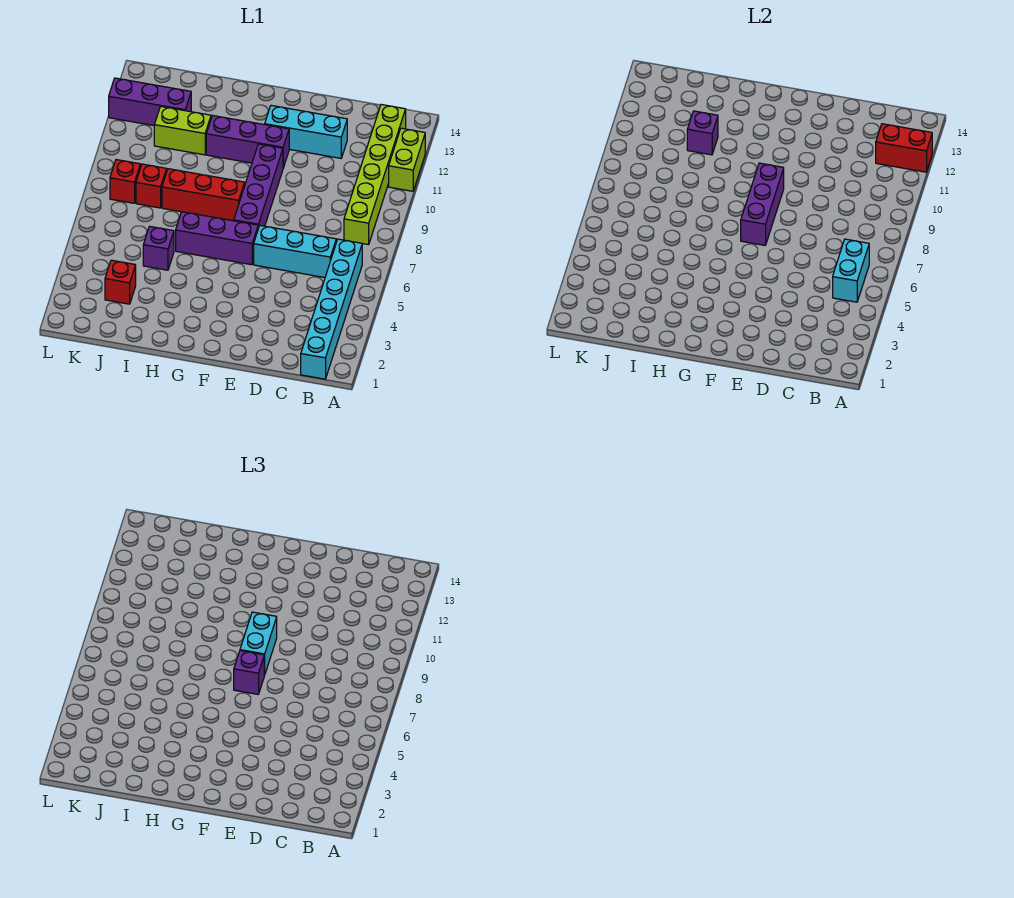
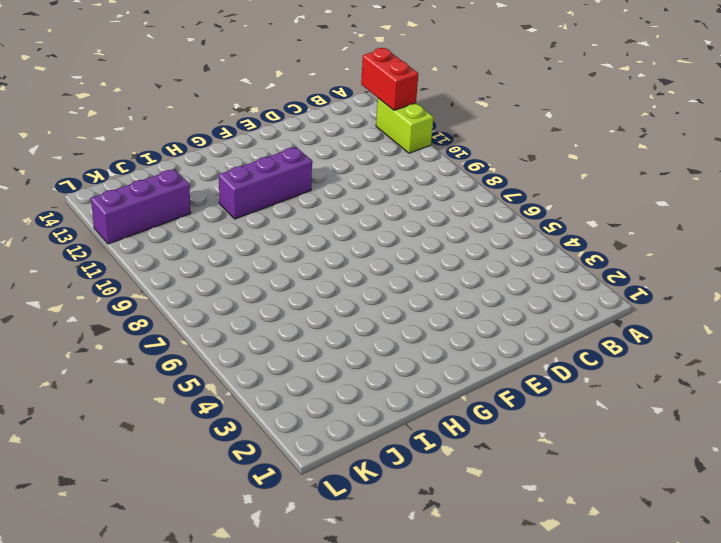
red 1x2 brick [361,48,418,110] -> red 1x2 brick turned to [876,124,932,172]
none -> cyan 1x6 brick [301,239,362,379]
none -> lime 1x6 brick [344,105,406,245]
none -> cyan 1x3 brick [254,226,336,277]

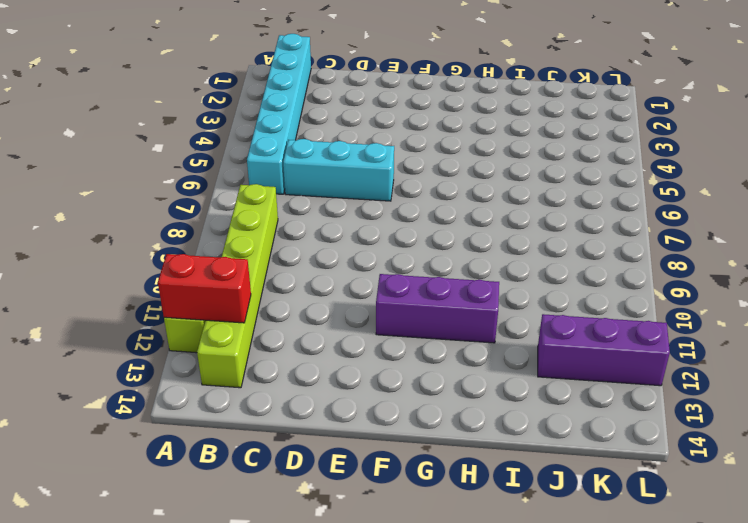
none -> cyan 1x3 brick [265,106,347,158]
none -> purple 1x3 brick [176,212,258,265]
none -> purple 1x4 brick [234,144,283,228]

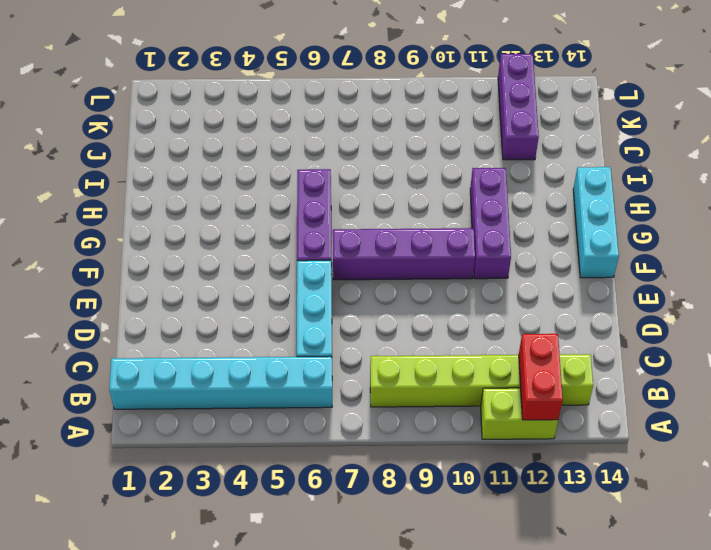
cyan 1x3 brick [573,167,619,278] -> cyan 1x3 brick moved to [265,106,347,158]
none -> red 1x3 brick [162,169,245,221]
none -> purple 1x1 brick [143,226,174,270]
none -> lime 1x2 brick [154,107,211,155]

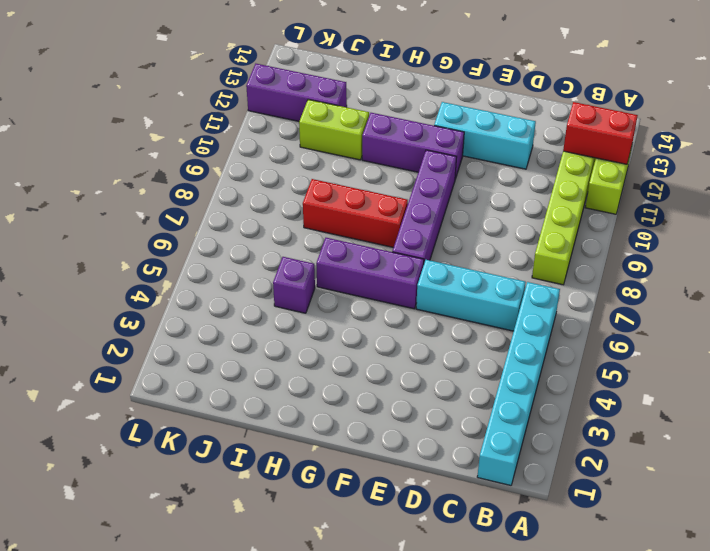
none -> red 1x1 brick [105,260,136,304]
none -> red 1x1 brick [136,164,167,208]
none -> red 1x1 brick [110,160,141,203]

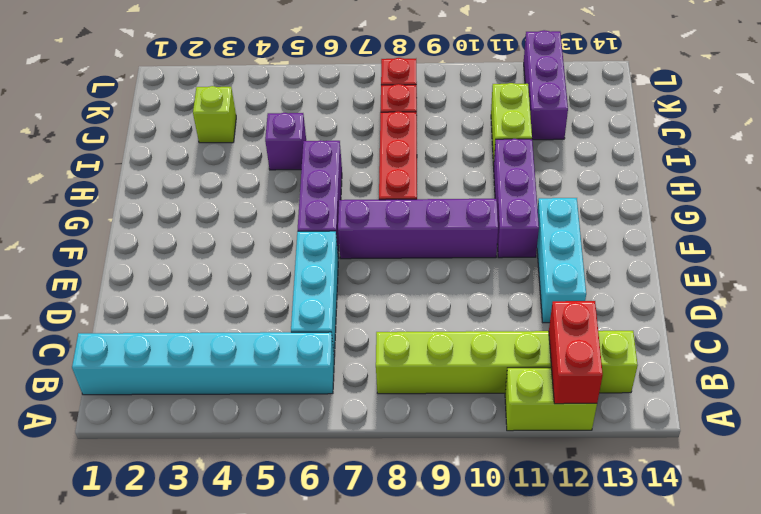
lime 1x1 brick [193,86,236,143] -> red 1x1 brick [105,260,136,304]
none -> cyan 1x2 brick [833,239,869,302]
none -> purple 1x3 brick [741,163,784,245]
none -> purple 1x1 brick [687,111,718,155]

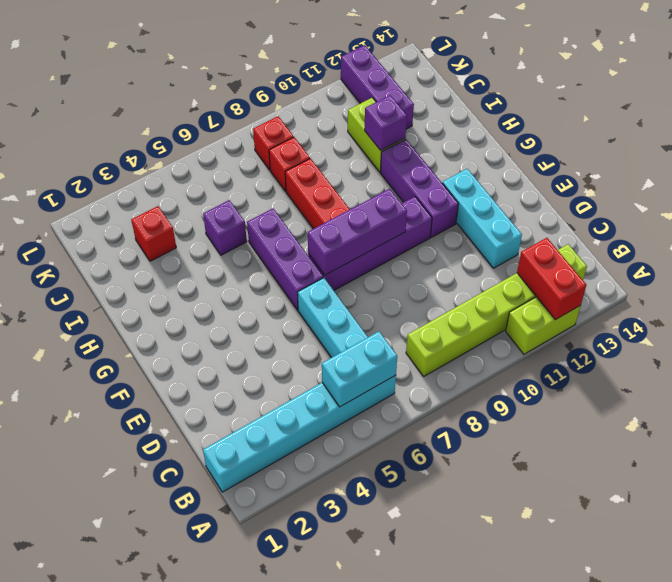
none -> purple 1x1 brick [234,651,264,694]
none -> cyan 1x2 brick [240,612,277,675]

